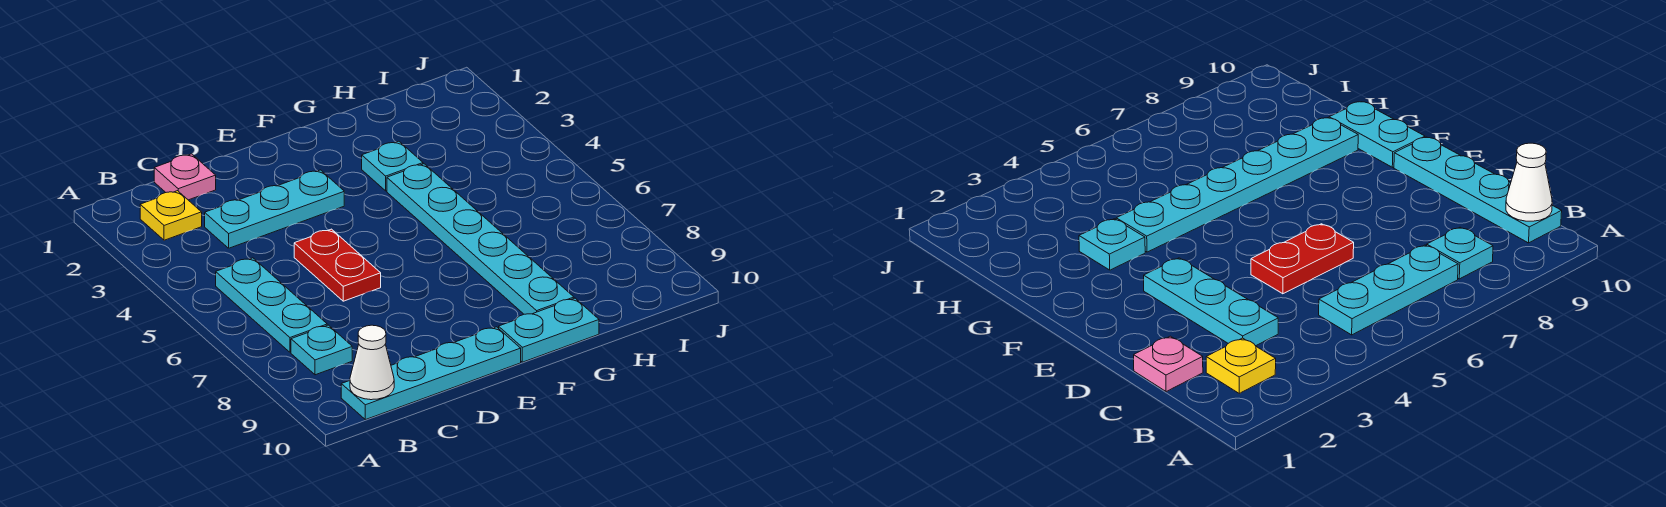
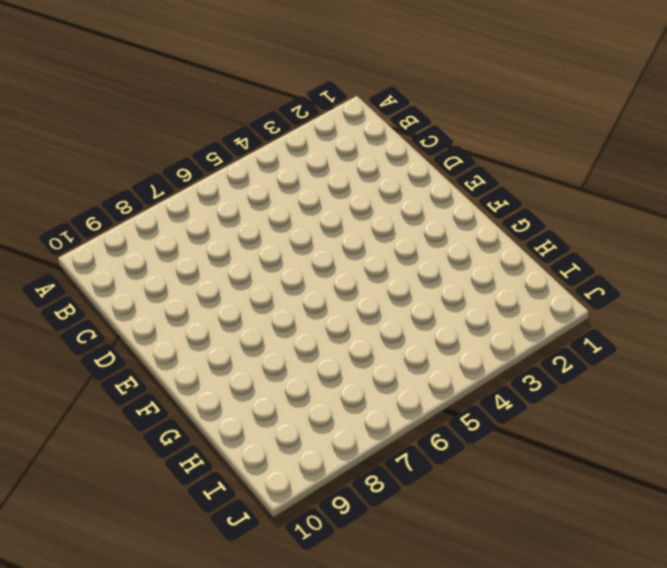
none -> yellow 1x1 plate [140,191,202,240]
none -> cyan 1x3 plate [216,258,327,352]

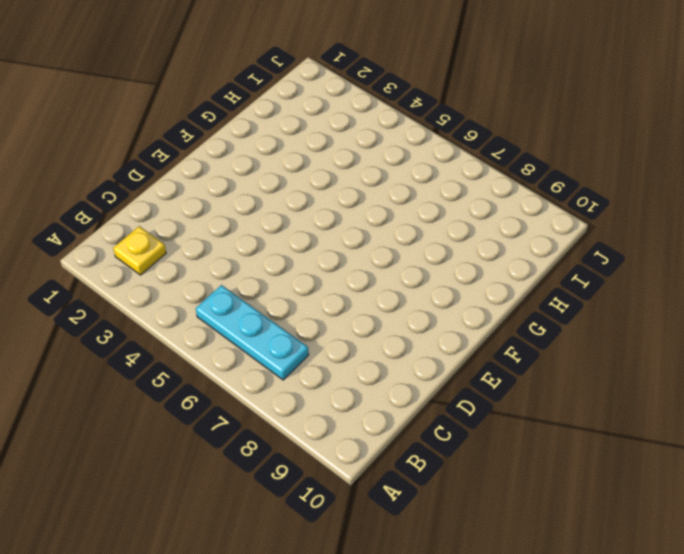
none -> cyan 1x1 plate [291,325,352,375]
none -> cyan 1x4 plate [341,327,521,420]

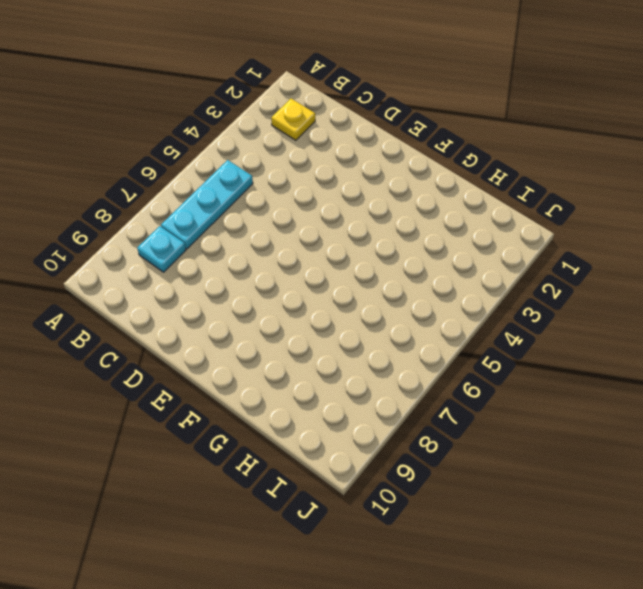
none -> cyan 1x4 plate [341,327,521,420]
none -> pink 1x1 plate [154,154,216,200]

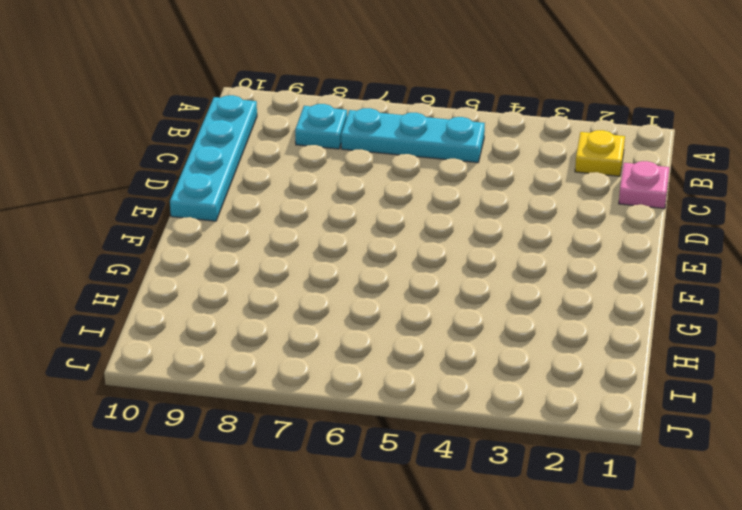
none -> cyan 1x3 plate [205,170,344,248]
none -> red 1x2 plate [294,229,381,301]

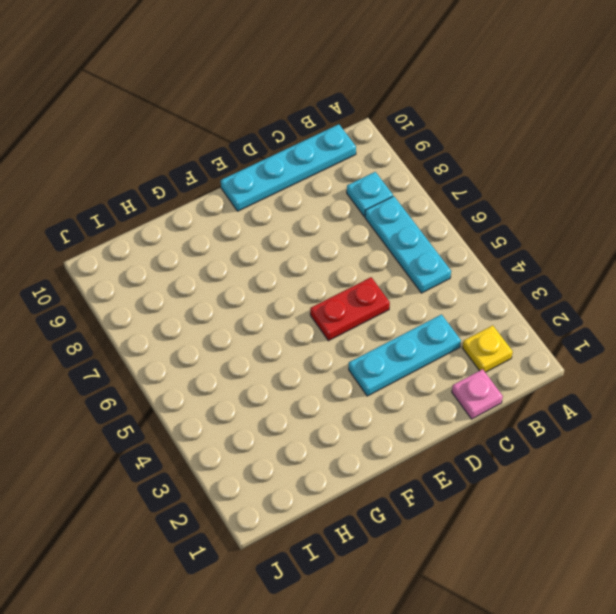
red 1x2 plate [310,277,390,341] -> red 1x2 plate turned to [294,229,381,301]
none -> cyan 1x2 plate [499,298,599,362]
none -> cyan 1x1 plate [362,141,423,191]

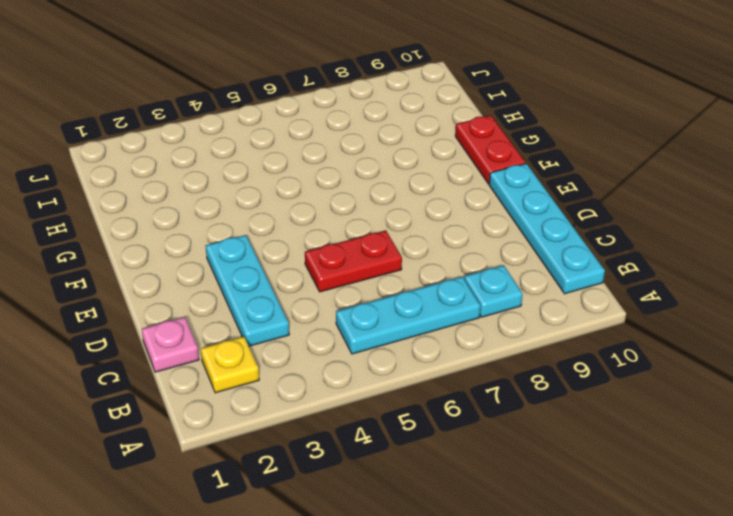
red 1x2 plate [455,116,525,184] -> cyan 1x2 plate [499,298,599,362]
none -> cyan 1x1 plate [362,141,423,191]
none -> cyan 1x6 plate [387,164,574,314]

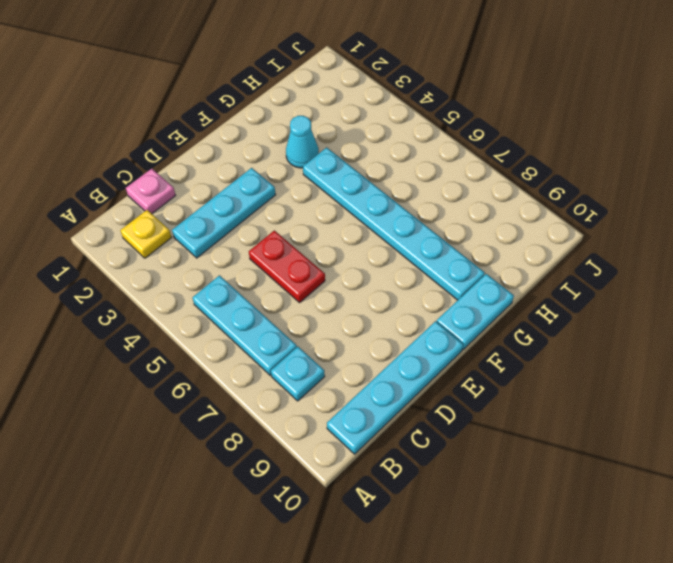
cyan 1x1 cone [286,116,319,168] -> cyan 1x1 plate [362,141,423,191]
none -> white 1x1 cone [350,325,394,400]

